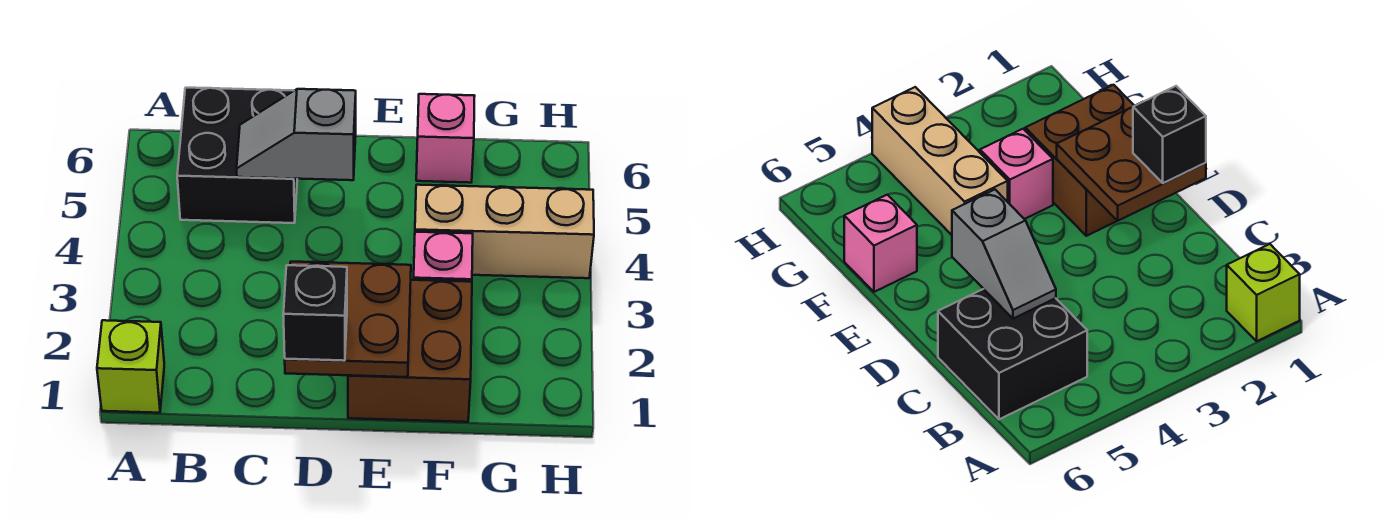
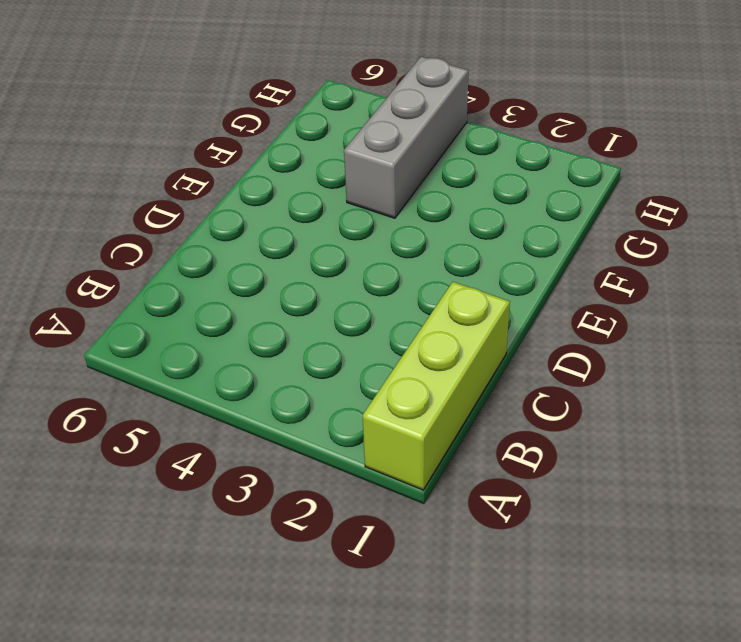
lime 1x3 brick [363,282,510,490] -> lime 1x1 brick [97,320,164,413]
grey 1x3 brick [344,57,468,218] -> tan 1x3 brick [415,185,594,278]
none -> black 2x2 brick [177,88,297,223]
none -> brown 2x2 brick [348,280,472,422]

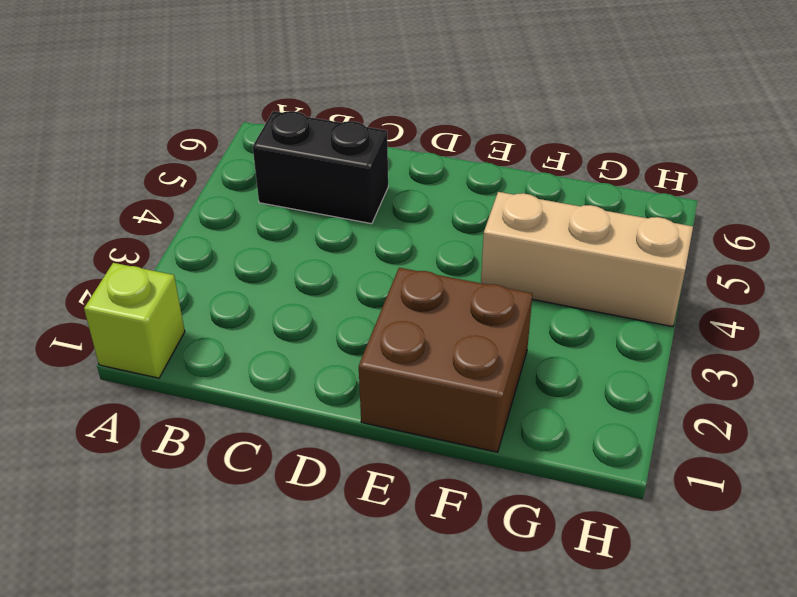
black 1x2 brick [253,111,388,224] -> black 2x2 brick [177,88,297,223]
none -> pink 1x1 brick [414,232,473,282]
none -> pink 1x1 brick [416,94,475,183]

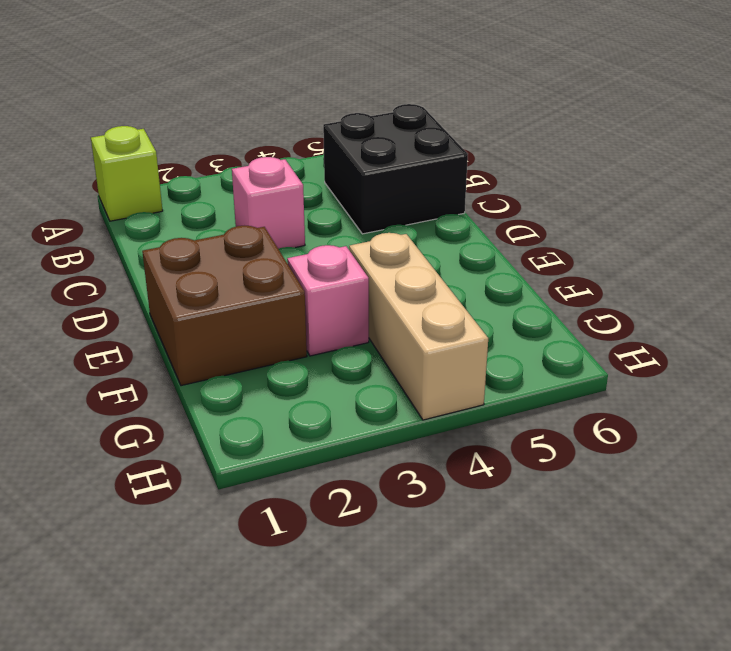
pink 1x1 brick [232,157,305,249] -> pink 1x1 brick moved to [416,94,475,183]
none -> grey 1x2 slope [237,89,356,180]
none -> brown 2x2 plate [285,262,411,377]

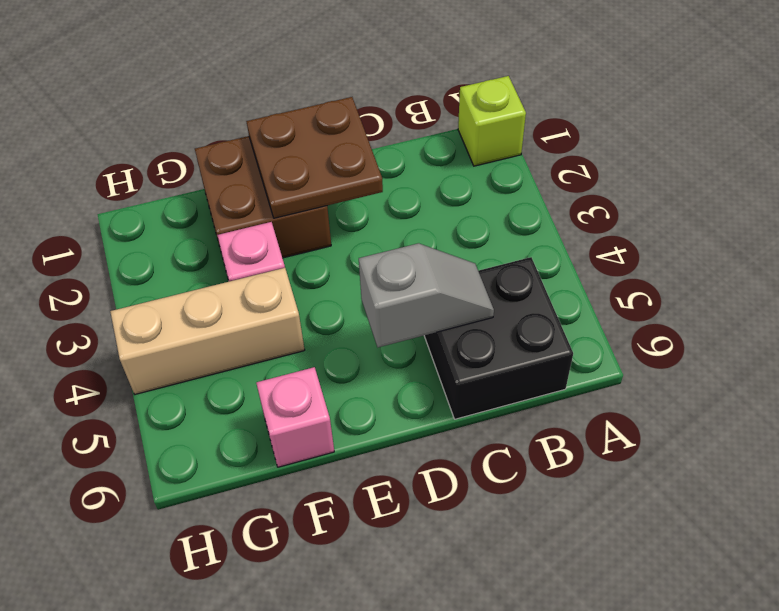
none -> black 1x1 brick [283,265,347,361]

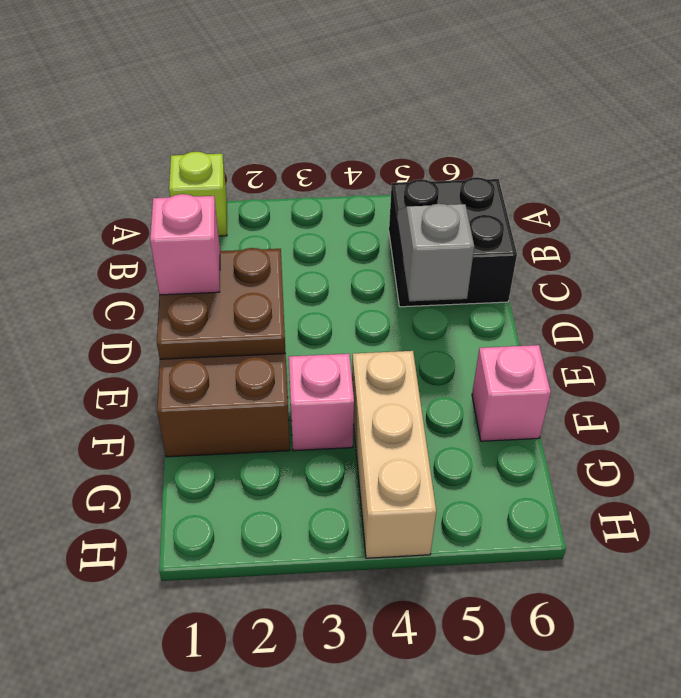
pink 1x1 brick [150,194,220,295] -> black 1x1 brick [283,265,347,361]

